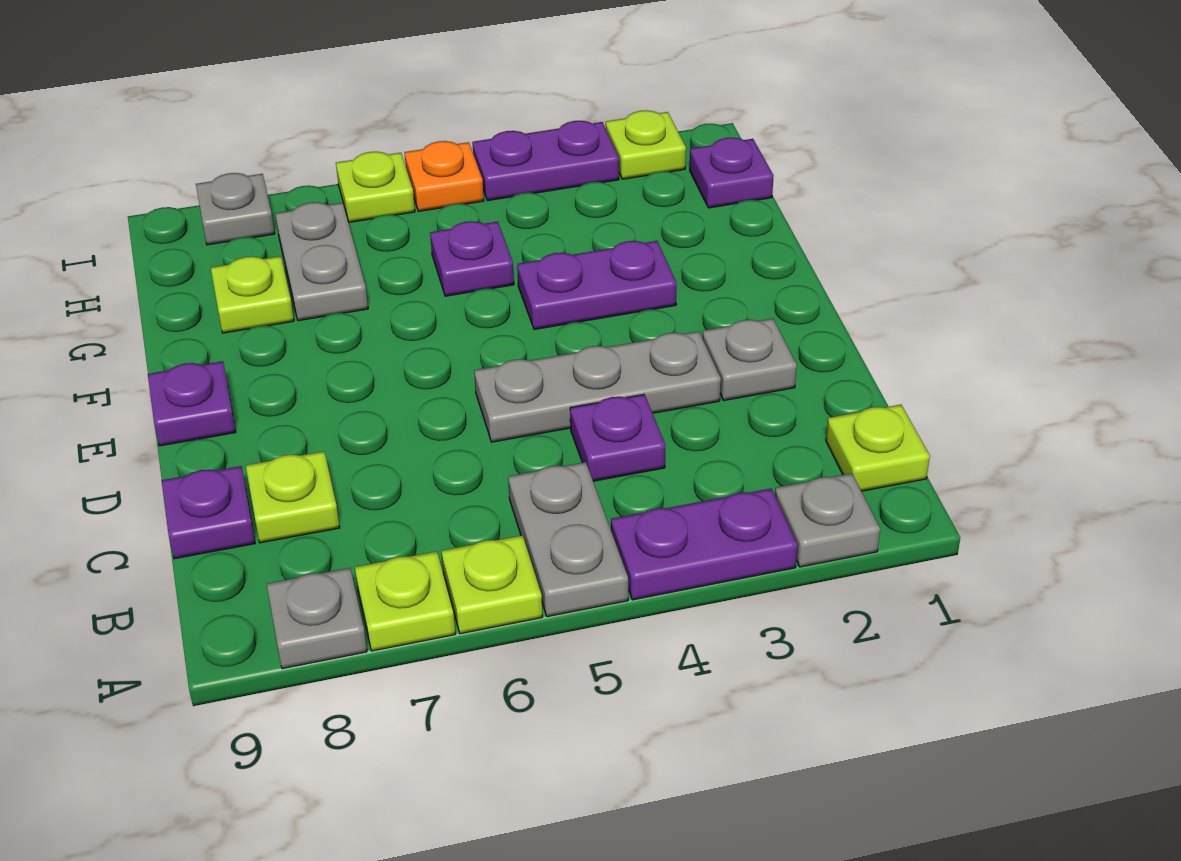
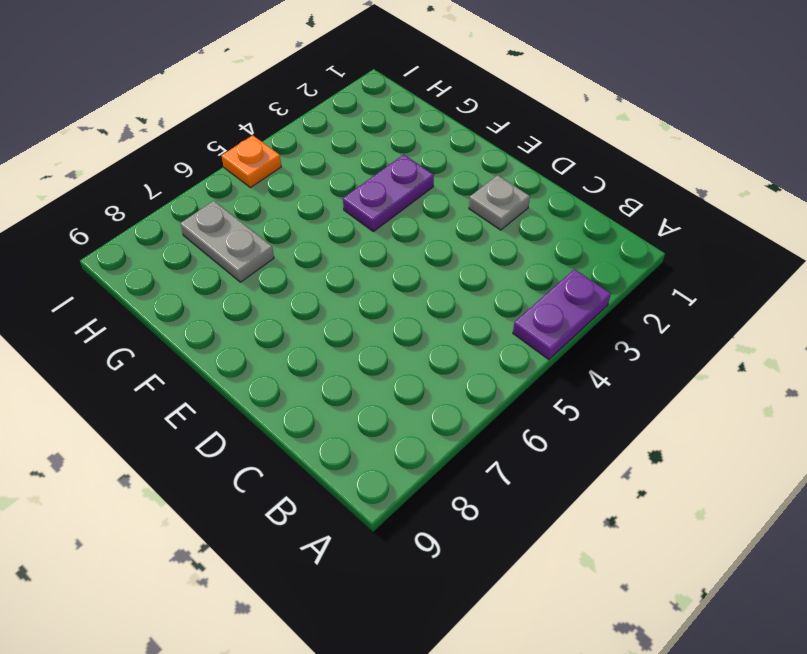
none -> grey 1x1 plate [775,473,880,567]
none -> grey 1x2 plate [508,462,628,617]
none -> lime 1x1 plate [441,535,542,634]

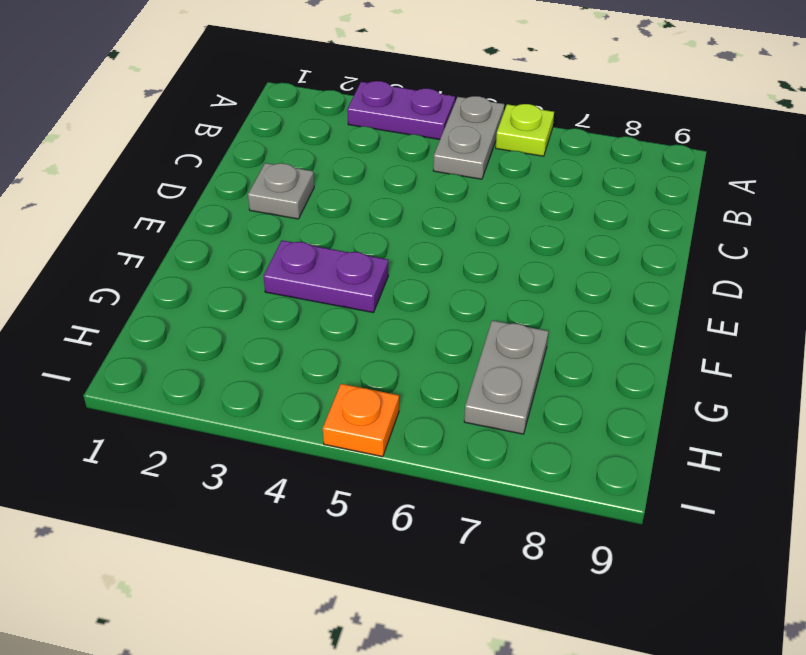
none -> grey 1x1 plate [775,473,880,567]
none -> lime 1x1 plate [355,551,455,651]
none -> grey 1x1 plate [267,568,367,669]

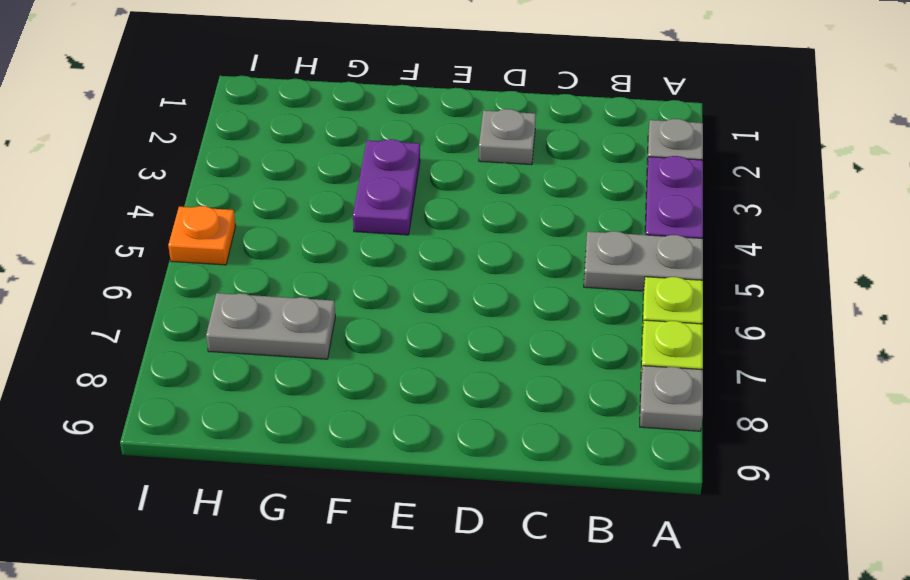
none -> lime 1x1 plate [826,405,930,491]
none -> purple 1x1 plate [570,394,665,481]
none -> lime 1x1 plate [246,451,340,543]

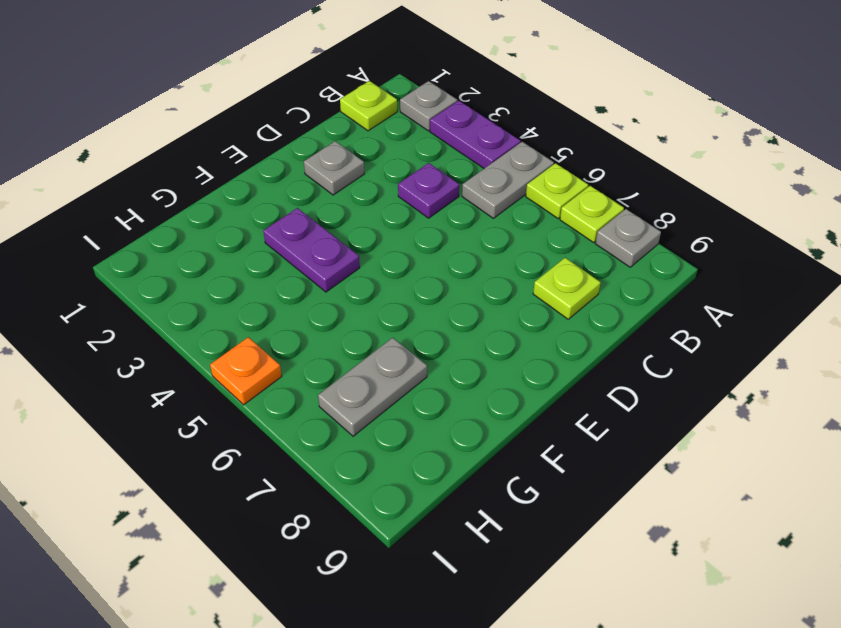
none -> purple 1x1 plate [161,466,255,559]
none -> grey 1x3 plate [474,331,721,442]
none -> purple 1x1 plate [148,361,236,446]

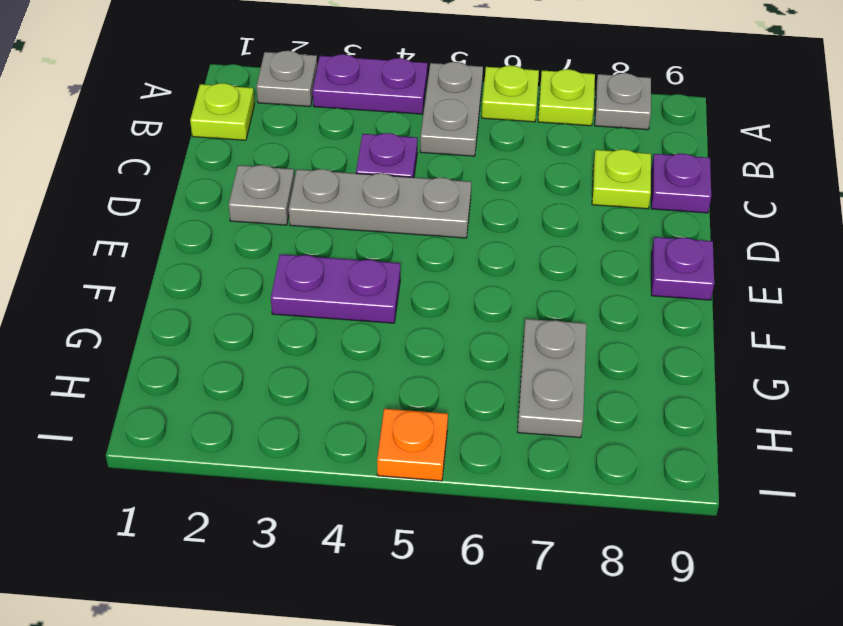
none -> purple 1x1 plate [430,221,514,296]
none -> lime 1x1 plate [211,256,294,333]
none -> purple 1x1 plate [690,138,774,208]

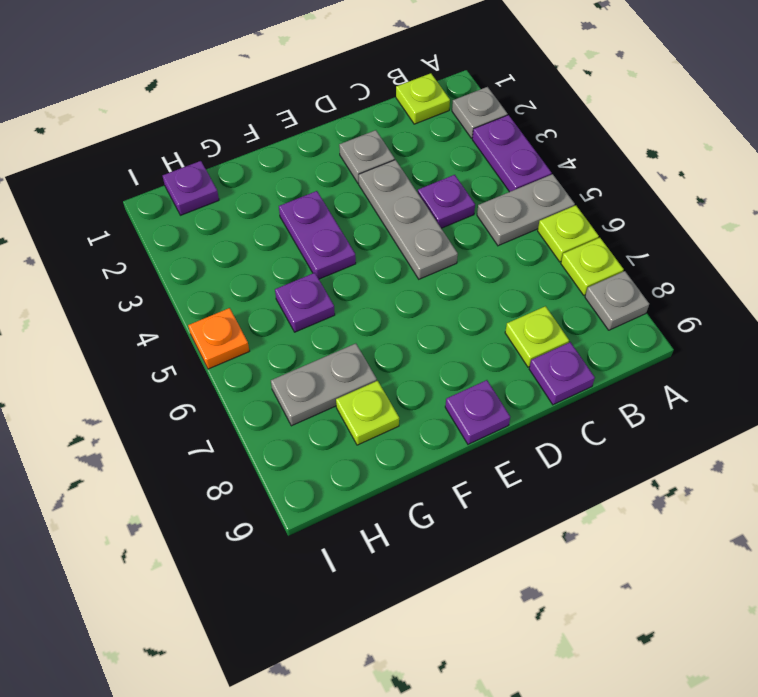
none -> lime 1x1 plate [606,110,686,179]
none -> purple 1x2 plate [472,121,619,201]
none -> lime 1x1 plate [336,152,415,222]

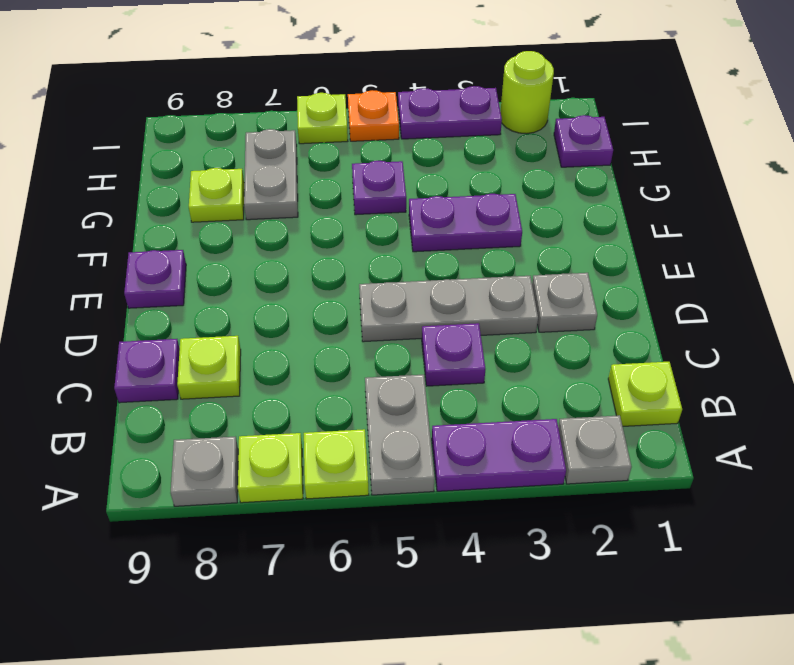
lime 1x1 round brick [500,51,554,134] -> lime 1x1 plate [606,110,686,179]
none -> grey 1x1 plate [196,173,275,245]

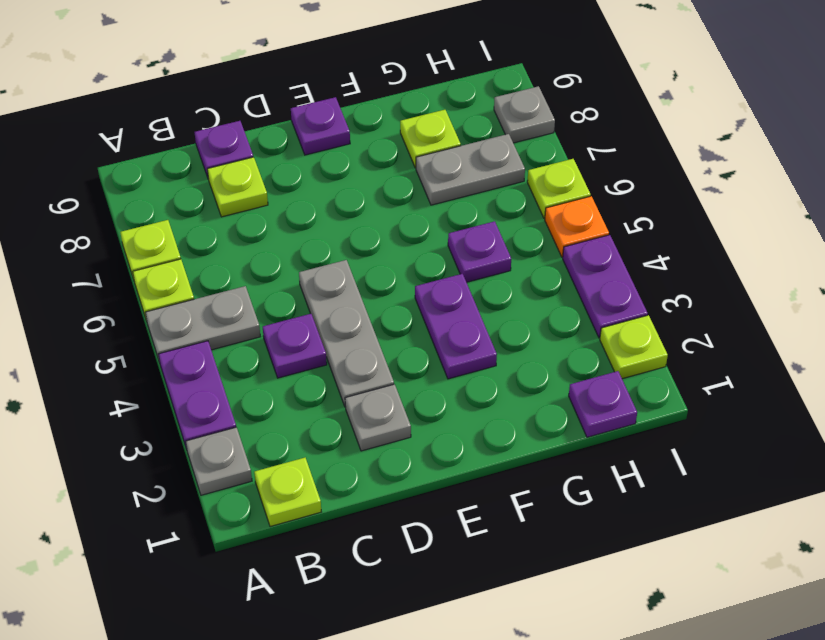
none -> grey 1x1 plate [267,568,367,669]

